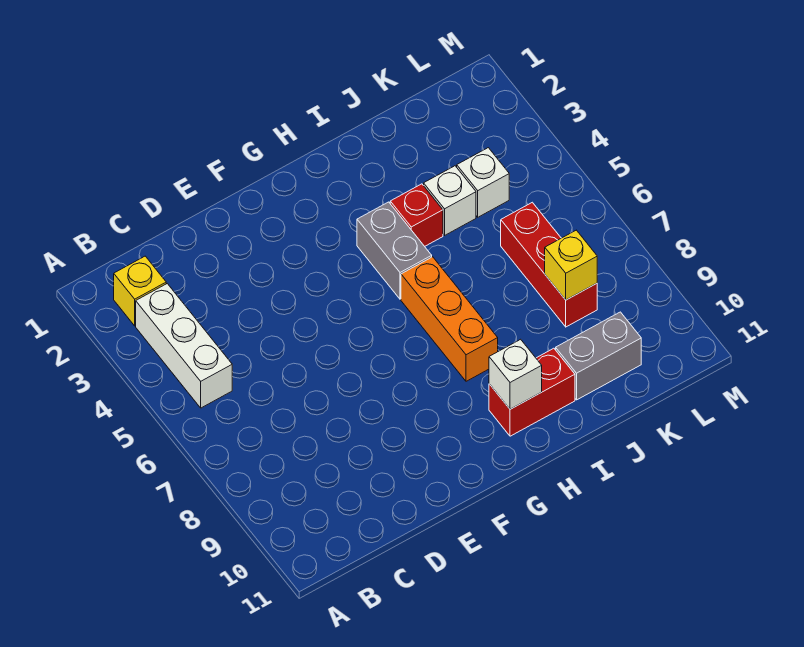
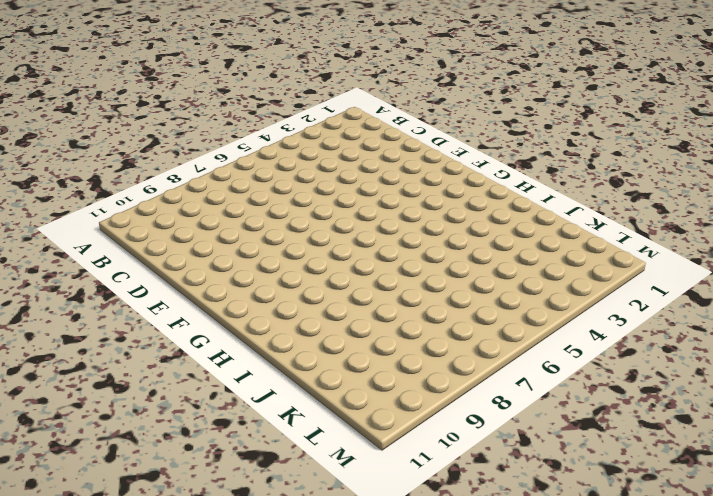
none -> yellow 1x1 brick [114,256,166,326]
none -> white 1x3 brick [136,284,232,408]
none -> grey 1x2 brick [357,202,432,299]

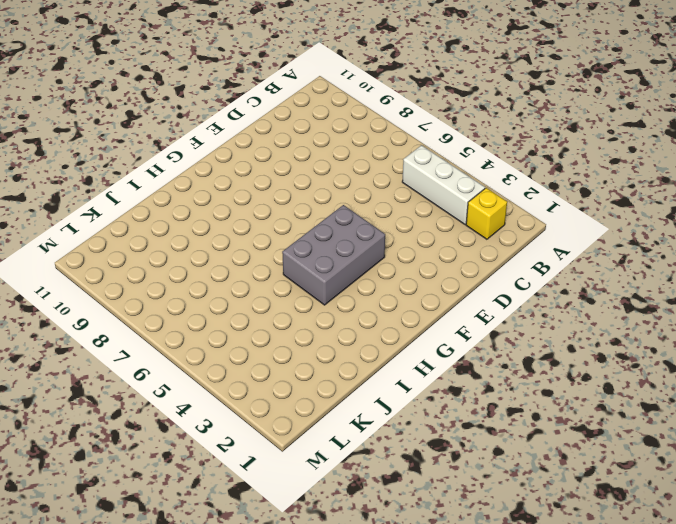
grey 2x3 brick [282,205,385,305] -> grey 1x2 brick [357,202,432,299]
none -> orange 1x3 brick [401,257,498,381]
none -> red 1x2 brick [489,348,575,436]
none -> red 1x1 brick [390,184,443,246]

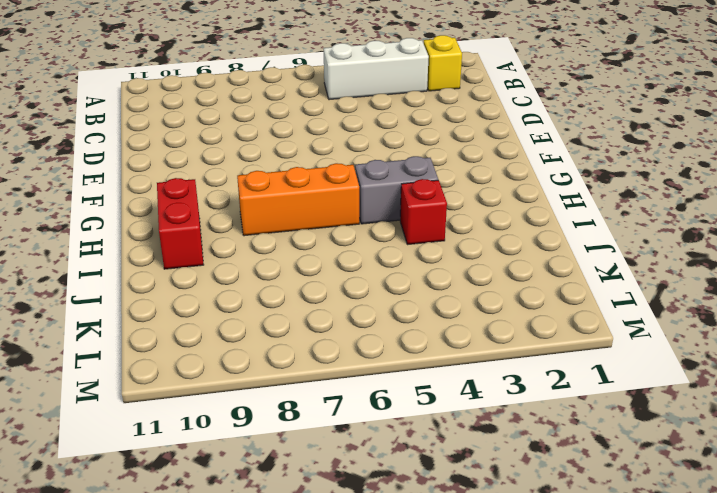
none -> white 1x1 brick [424,166,476,235]
none -> grey 1x2 brick [556,312,641,400]
none -> white 1x1 brick [457,148,509,217]

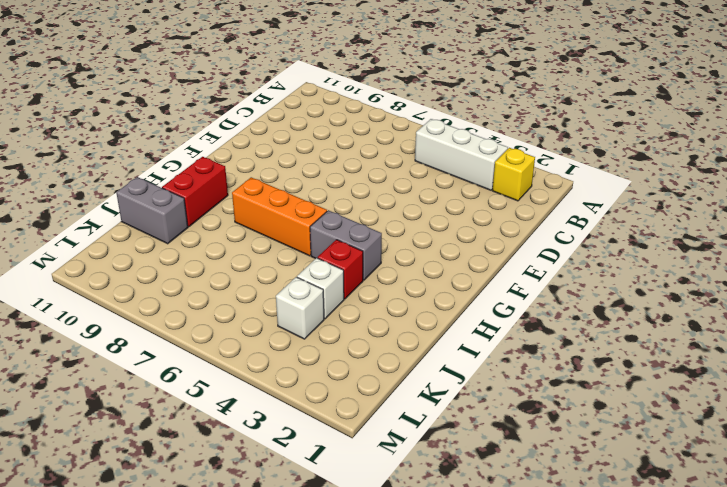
grey 1x2 brick [116,177,188,244] -> grey 1x2 brick turned to [556,312,641,400]
none -> red 1x3 brick [501,202,597,327]
none -> white 1x1 brick [489,339,542,409]
none -> yellow 1x1 brick [545,230,597,300]

